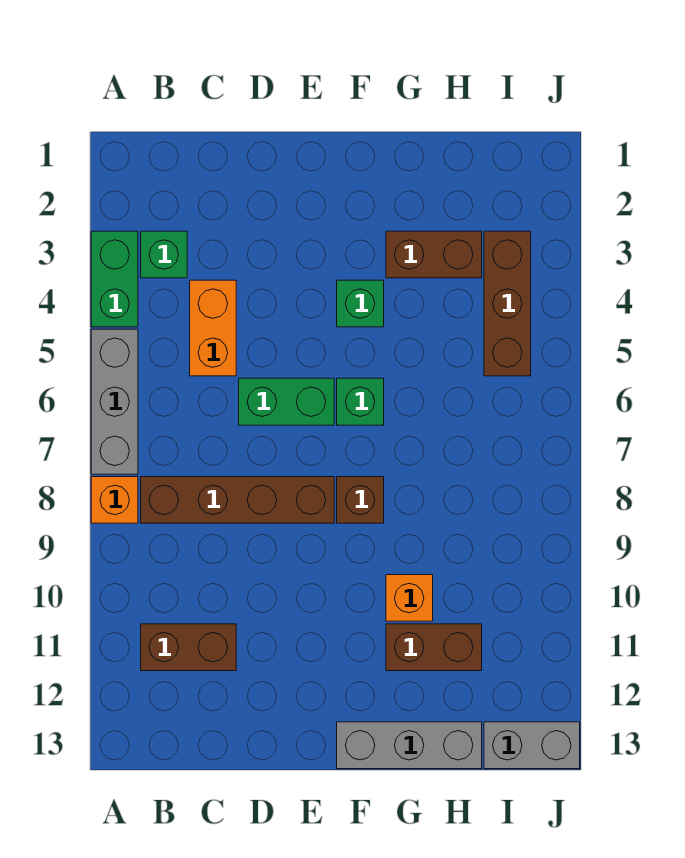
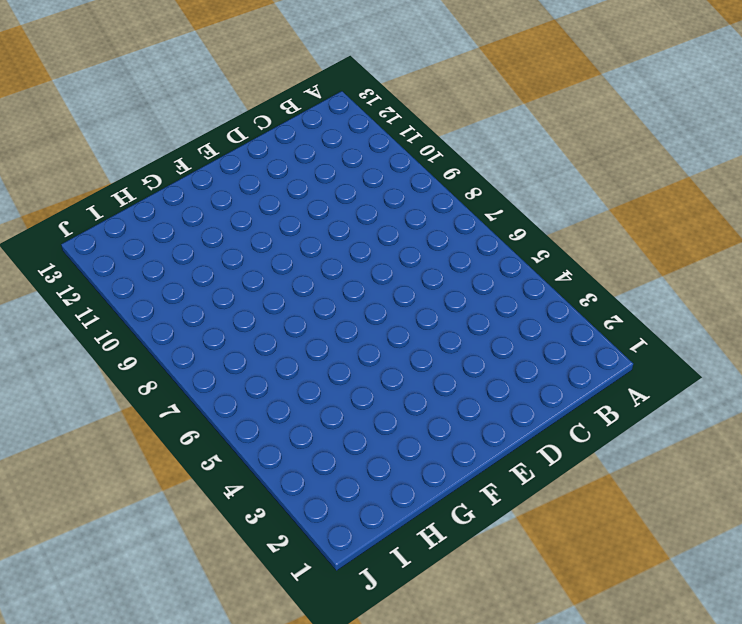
none -> green 1x2 brick [91,231,138,327]
none -> grey 1x3 brick [91,329,138,474]
none -> orange 1x1 brick [91,477,138,523]

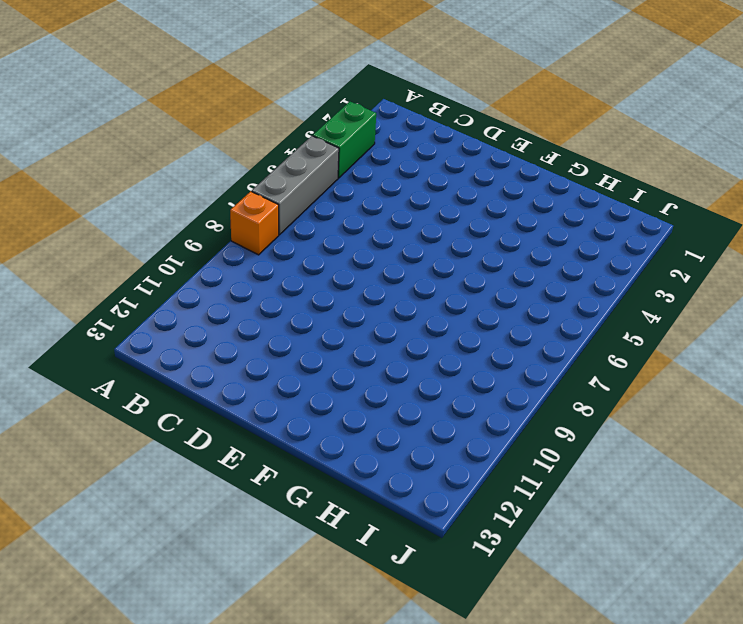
none -> green 1x1 brick [141,231,187,278]
none -> brown 1x4 brick [141,477,334,523]
none -> brown 1x2 brick [141,624,236,671]

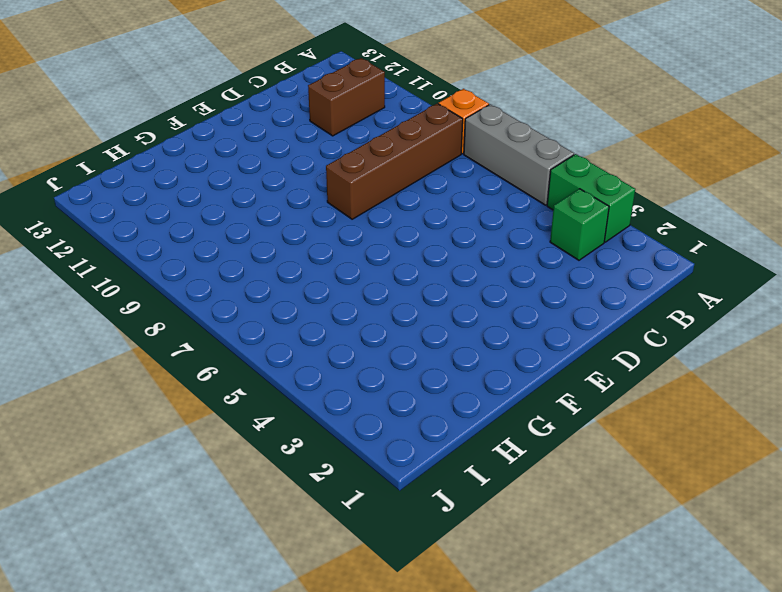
none -> orange 1x2 brick [190,280,236,376]
none -> green 1x2 brick [239,378,334,425]
none -> green 1x1 brick [337,280,384,327]

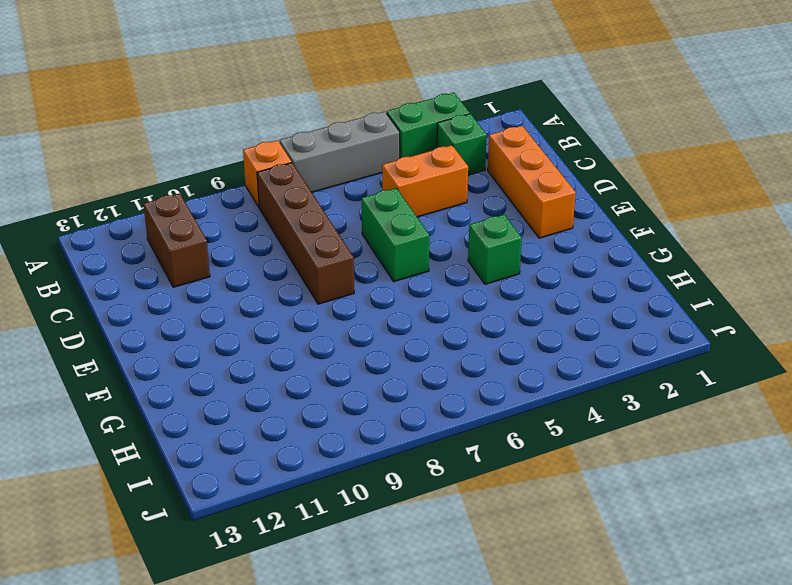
orange 1x3 brick [488,126,576,238] -> none
none -> green 1x1 brick [337,378,384,425]
none -> brown 1x1 brick [337,477,384,523]
none -> grey 1x3 brick [337,722,482,769]

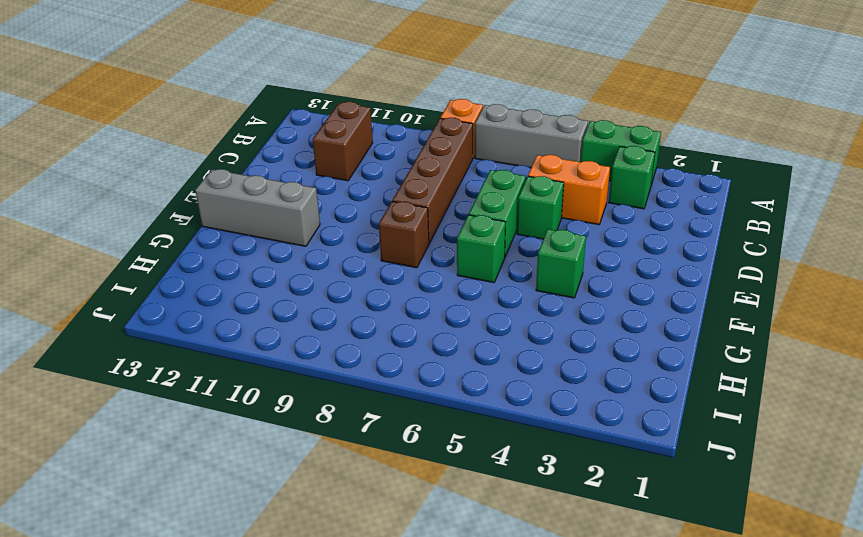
green 1x1 brick [517,176,564,239] -> none
grey 1x3 brick [195,169,320,246] -> grey 1x3 brick turned to [337,722,482,769]
none -> brown 1x2 brick [386,231,482,278]
none -> orange 1x1 brick [386,575,433,621]
none -> brown 1x2 brick [386,624,482,671]

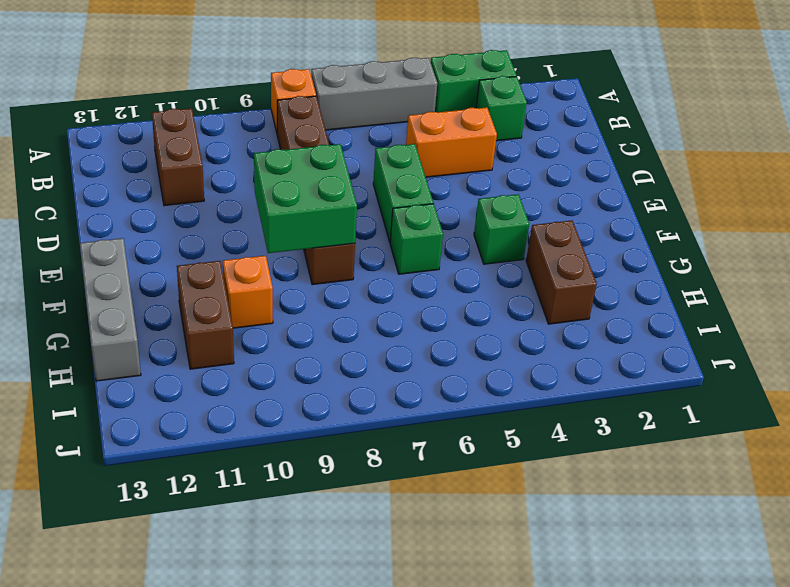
green 2x2 brick [254,144,357,253] -> none
none -> brown 1x3 brick [484,231,531,376]
none -> grey 1x2 brick [484,722,580,769]

